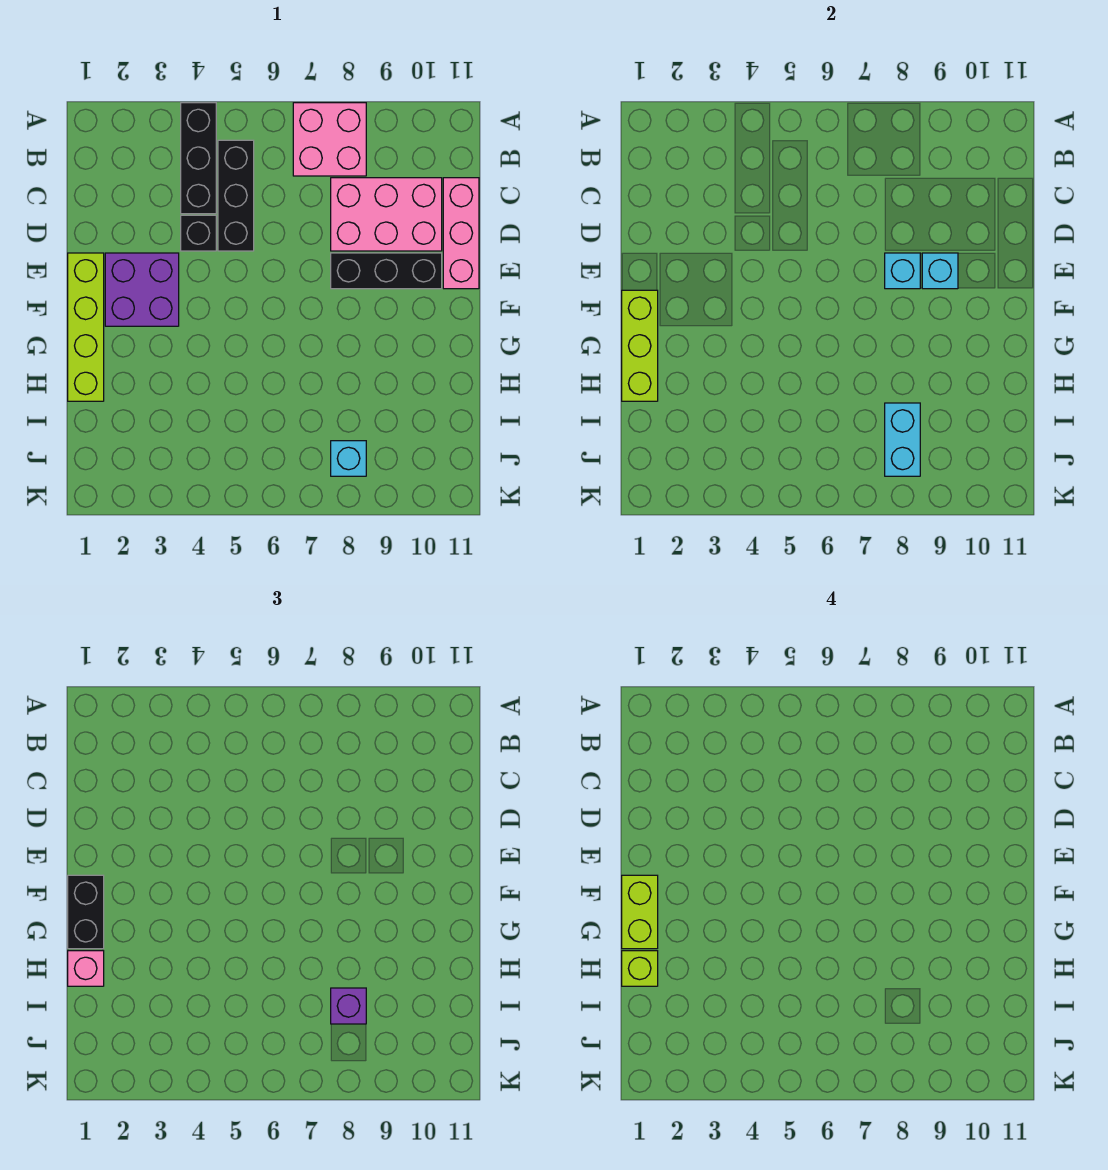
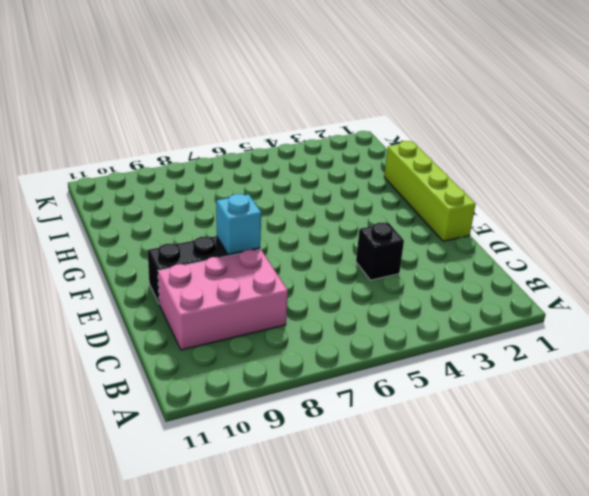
none -> black 1x3 brick [181,103,216,214]
none -> pink 2x2 brick [293,103,366,176]
none -> black 1x3 brick [218,140,254,251]

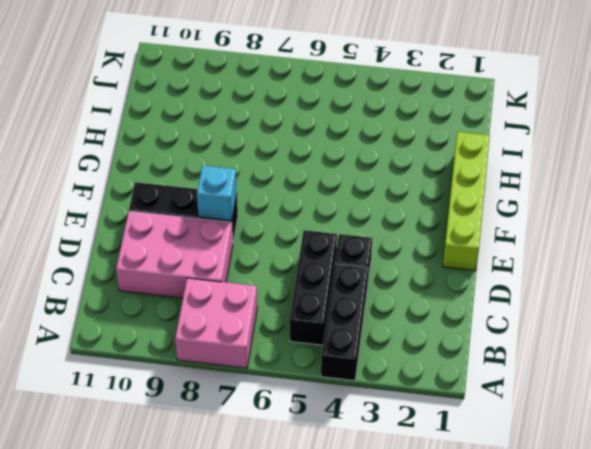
none -> pink 1x3 brick [443,178,479,289]
none -> purple 2x2 brick [105,253,179,326]
none -> cyan 1x1 brick [331,441,366,476]

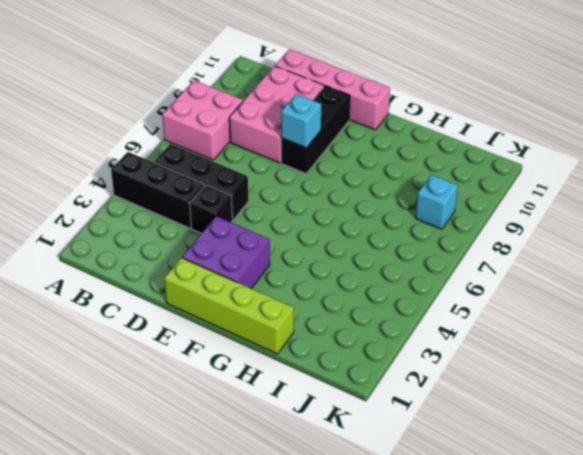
pink 1x4 brick [275,49,390,130] -> pink 1x3 brick [443,178,479,289]
none -> cyan 1x1 brick [922,253,958,289]
none -> lime 1x3 brick [622,290,658,401]
none -> cyan 1x2 brick [885,403,920,476]

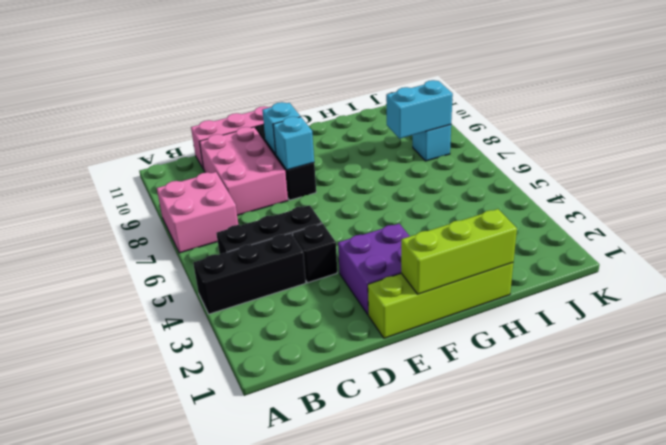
none -> black 1x2 brick [68,875,104,949]
none -> pink 1x1 brick [68,951,104,986]
none -> purple 1x1 brick [331,988,366,1024]

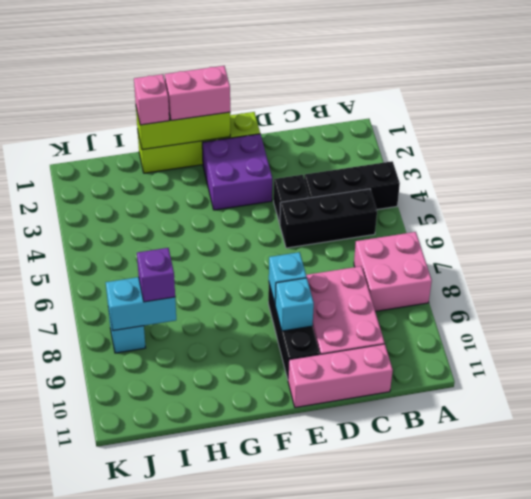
pink 1x2 brick [165,66,230,121] -> black 1x2 brick [68,875,104,949]
none -> lime 1x2 brick [622,875,658,949]
none -> lime 1x1 brick [622,951,658,986]

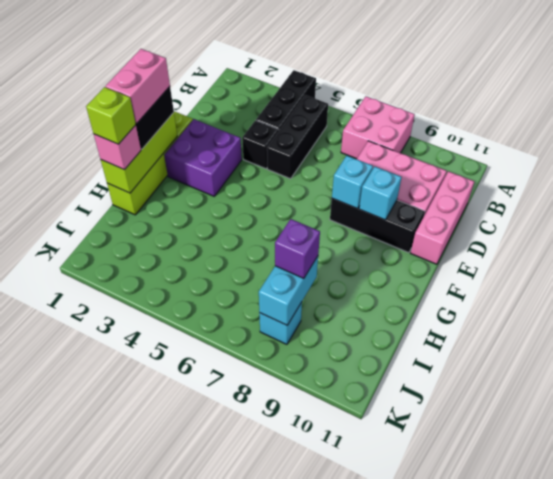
pink 1x2 brick [105,49,170,124] -> lime 1x2 brick [622,875,658,949]

